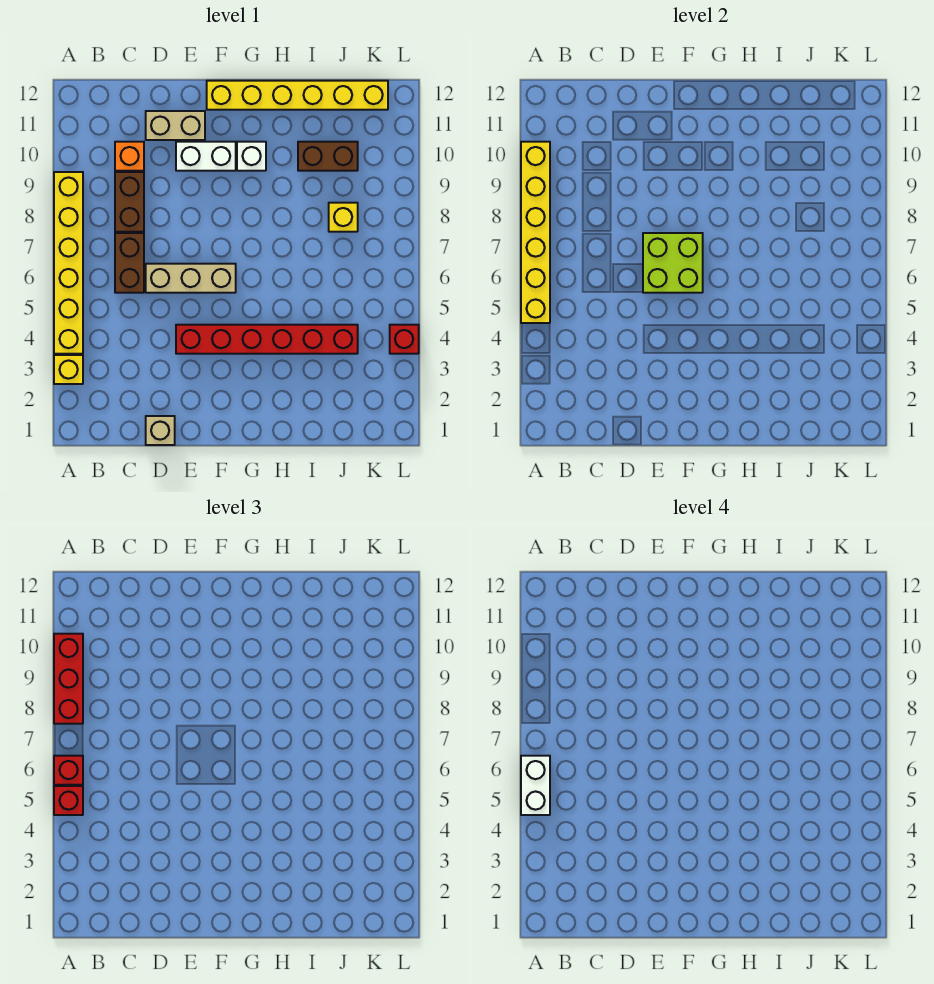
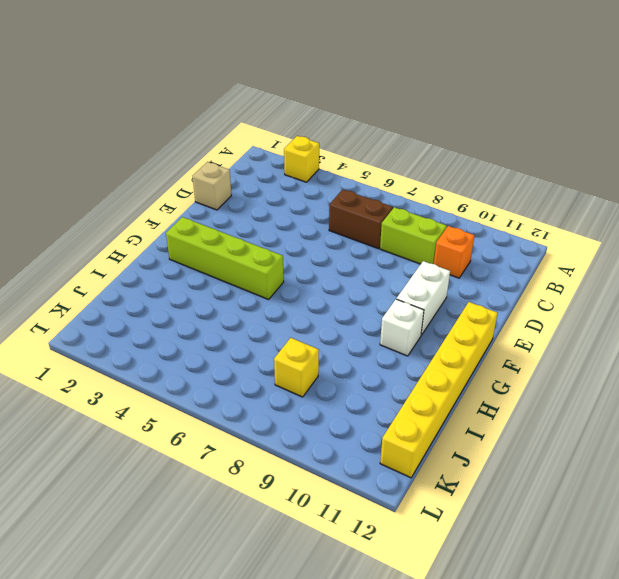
lime 1x2 brick [380,207,447,264] -> brown 1x2 brick [115,172,144,232]
lime 1x4 brick [166,217,284,299] -> red 1x6 brick [176,325,358,354]
none -> yellow 1x6 brick [54,172,83,354]
none -> tan 1x3 brick [146,264,236,293]
none -> tan 1x2 brick [146,111,205,140]

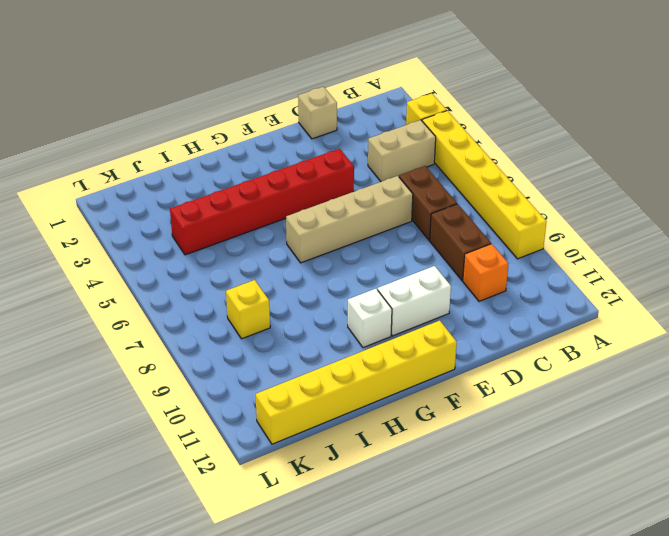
tan 1x2 brick [368,120,436,182] -> tan 1x2 brick moved to [146,111,205,140]
tan 1x4 brick [286,176,413,263] -> tan 1x3 brick [146,264,236,293]
none -> brown 1x2 brick [298,142,358,171]
none -> red 1x1 brick [390,325,419,354]
none -> yellow 1x6 brick [521,142,550,323]

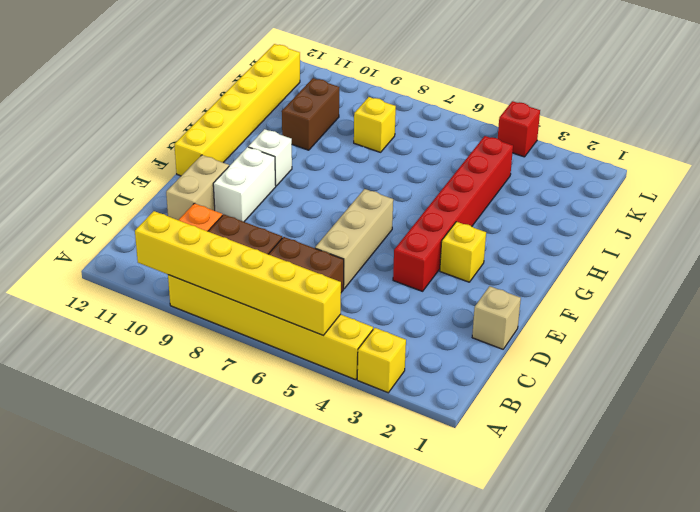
yellow 1x1 brick [440,222,486,282] -> none
none -> lime 2x2 brick [643,233,703,293]
none -> red 1x1 brick [54,786,83,815]
none -> red 1x1 brick [54,756,83,785]

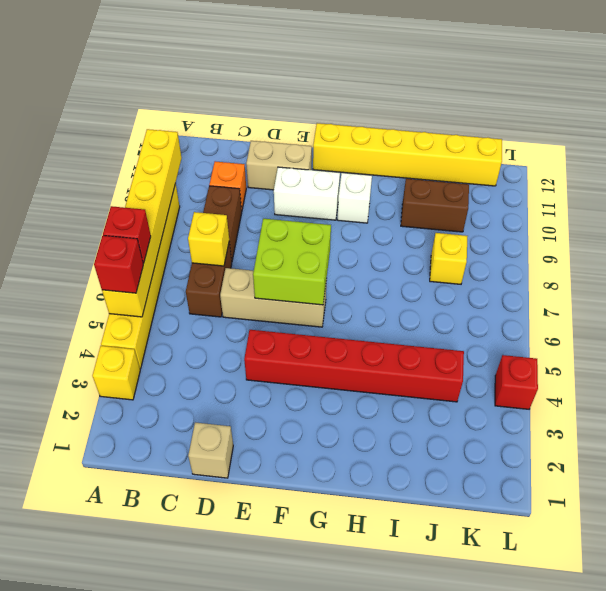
yellow 1x1 brick [188,212,229,266] -> none
none -> red 1x3 brick [54,634,83,724]
none -> white 1x2 brick [521,756,550,815]

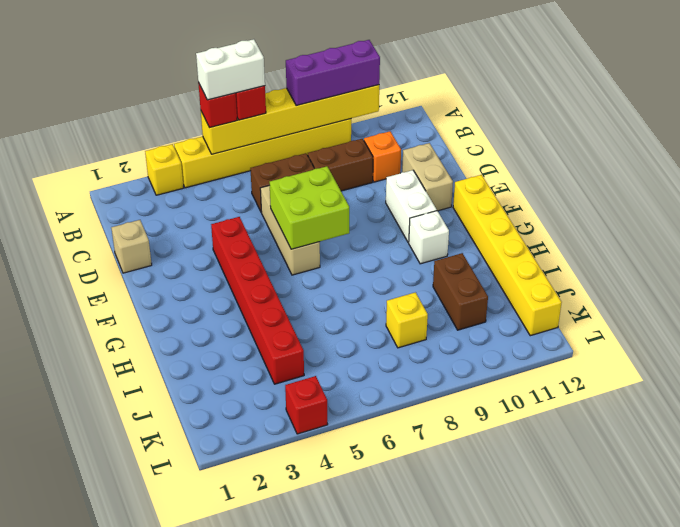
purple 1x3 brick [286,40,380,106] -> red 1x3 brick [54,634,83,724]

